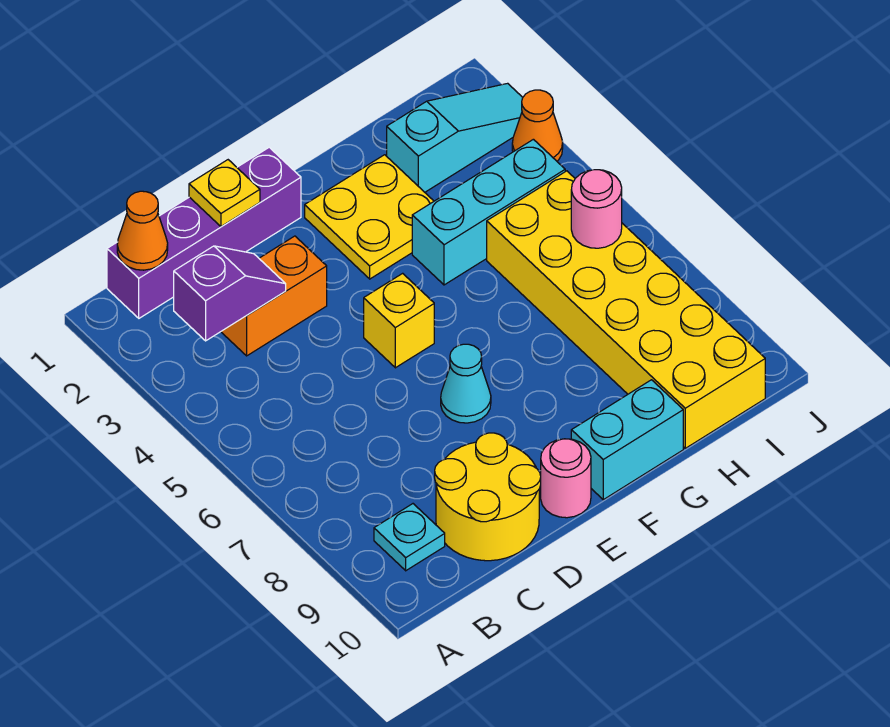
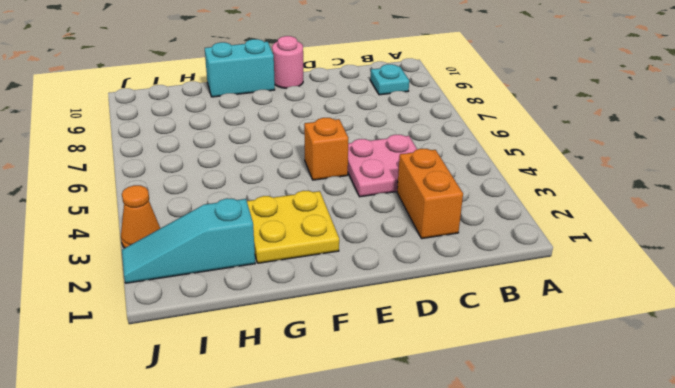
orange 1x2 brick [397,148,463,239] -> orange 1x2 brick turned to [221,236,327,356]
pink 2x2 plate [348,135,417,197] -> none
orange 1x1 brick [304,118,348,180] -> yellow 1x1 brick [364,273,434,368]
none -> purple 1x4 brick [107,147,301,318]
none -> yellow 2x2 round brick [435,433,541,561]
none -> cyan 1x1 cone [441,344,491,423]

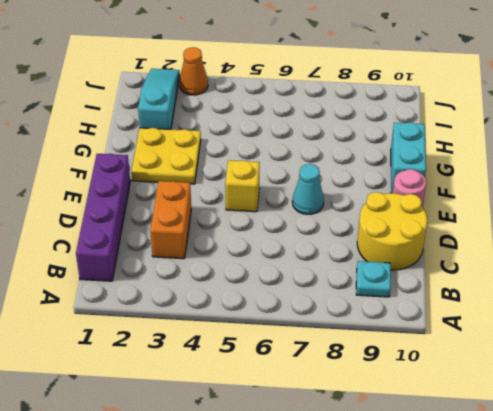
none -> cyan 1x3 brick [412,139,565,285]
none -> yellow 2x6 brick [487,171,765,448]
none -> orange 1x1 cone [117,191,168,270]

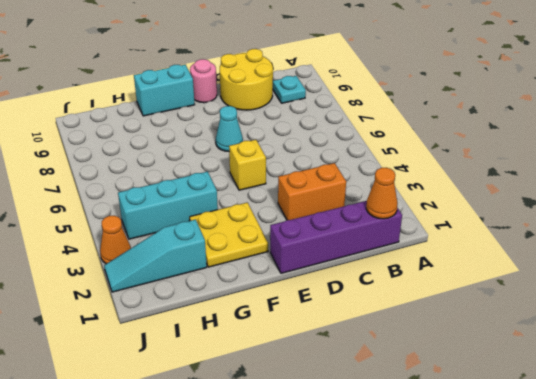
none -> yellow 2x6 brick [487,171,765,448]
none -> purple 1x2 slope [174,246,286,341]
none -> yellow 1x1 plate [189,160,260,226]

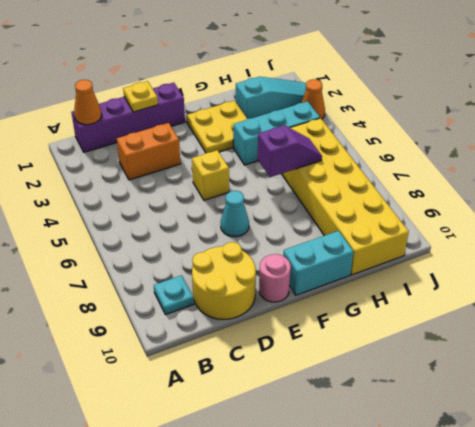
purple 1x2 slope [258,125,322,177] -> purple 1x2 slope moved to [174,246,286,341]
none -> pink 1x1 round brick [571,170,622,248]

